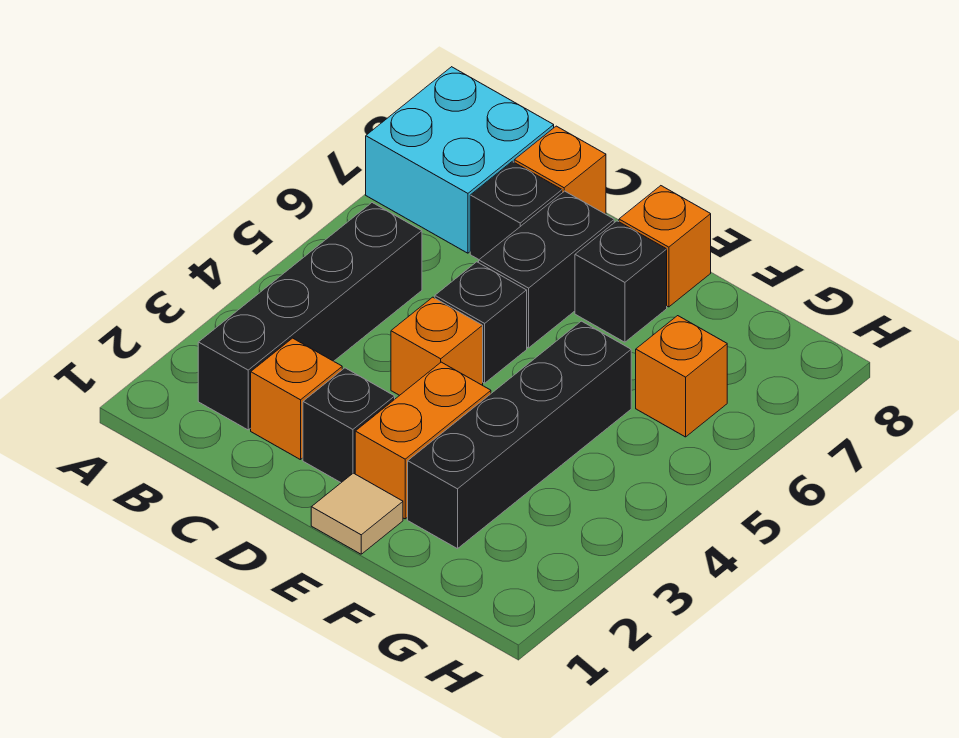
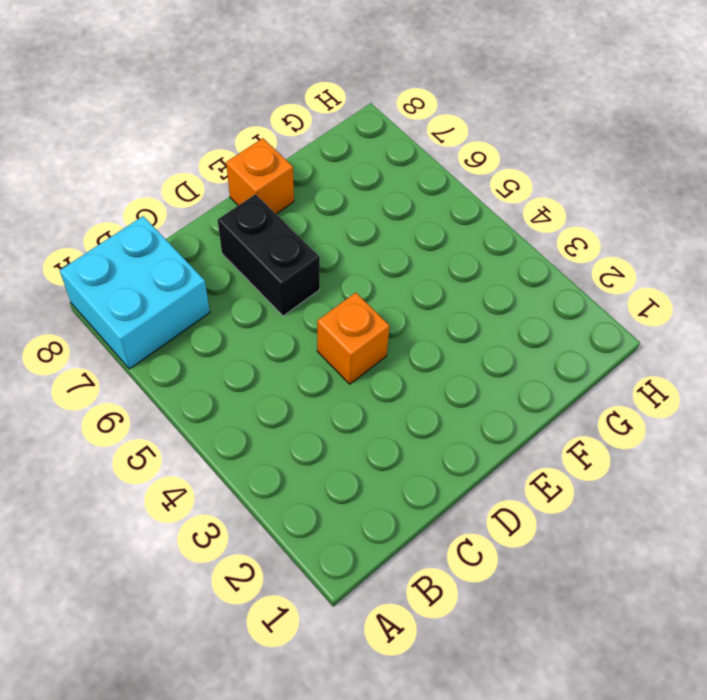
none -> black 1x4 brick [198,203,422,430]
none -> orange 1x1 brick [251,338,342,460]
none -> black 1x1 brick [470,161,562,259]

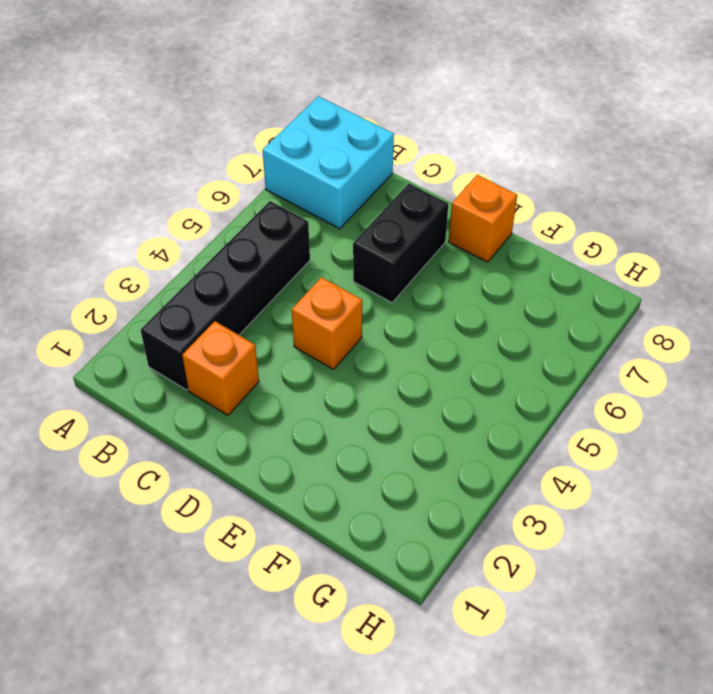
none -> black 1x1 brick [470,161,562,259]
none -> orange 1x1 brick [514,126,606,214]
none -> black 1x1 brick [303,368,395,483]

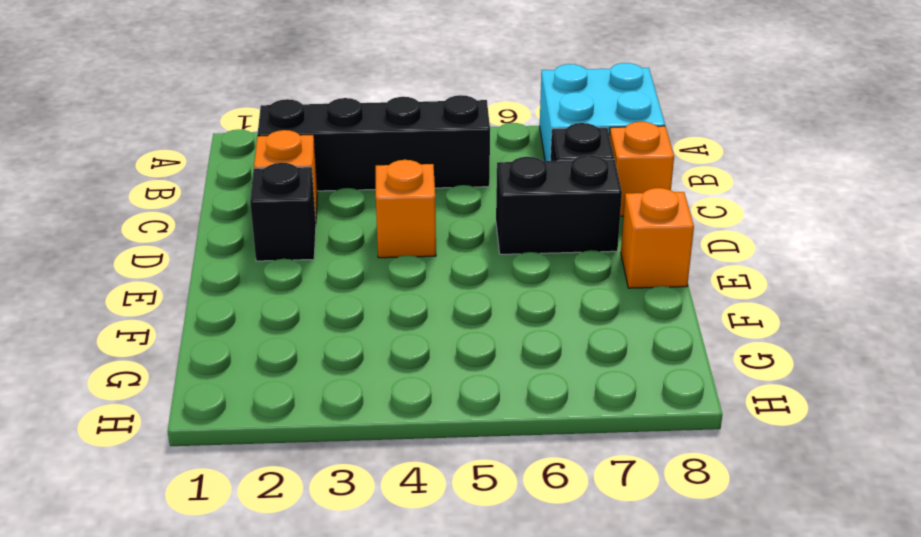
none -> black 1x1 brick [435,262,527,383]
none -> tan 1x1 tile [311,473,403,554]
none -> orange 1x2 brick [355,362,491,519]

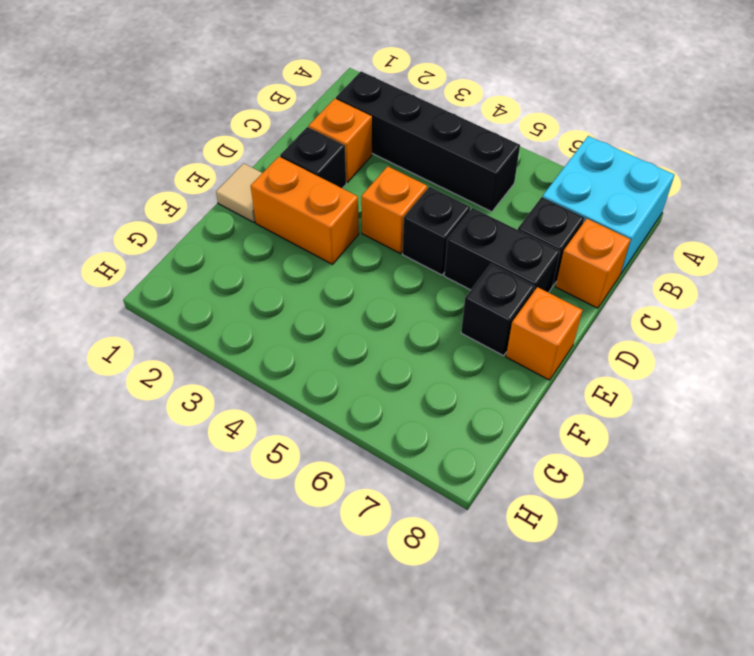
none -> black 1x4 brick [408,321,631,549]
none -> orange 1x1 brick [636,316,727,437]

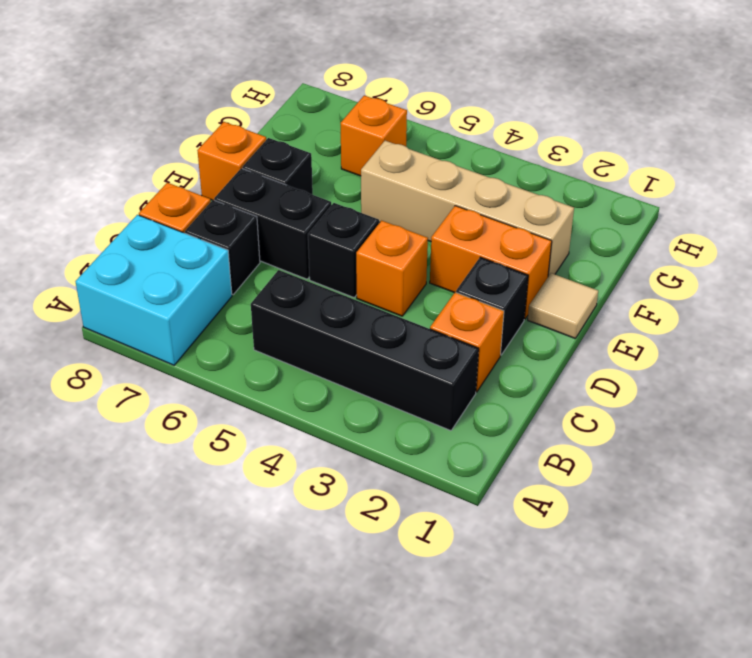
tan 1x4 brick [361,141,574,276] -> black 1x4 brick [408,321,631,549]

